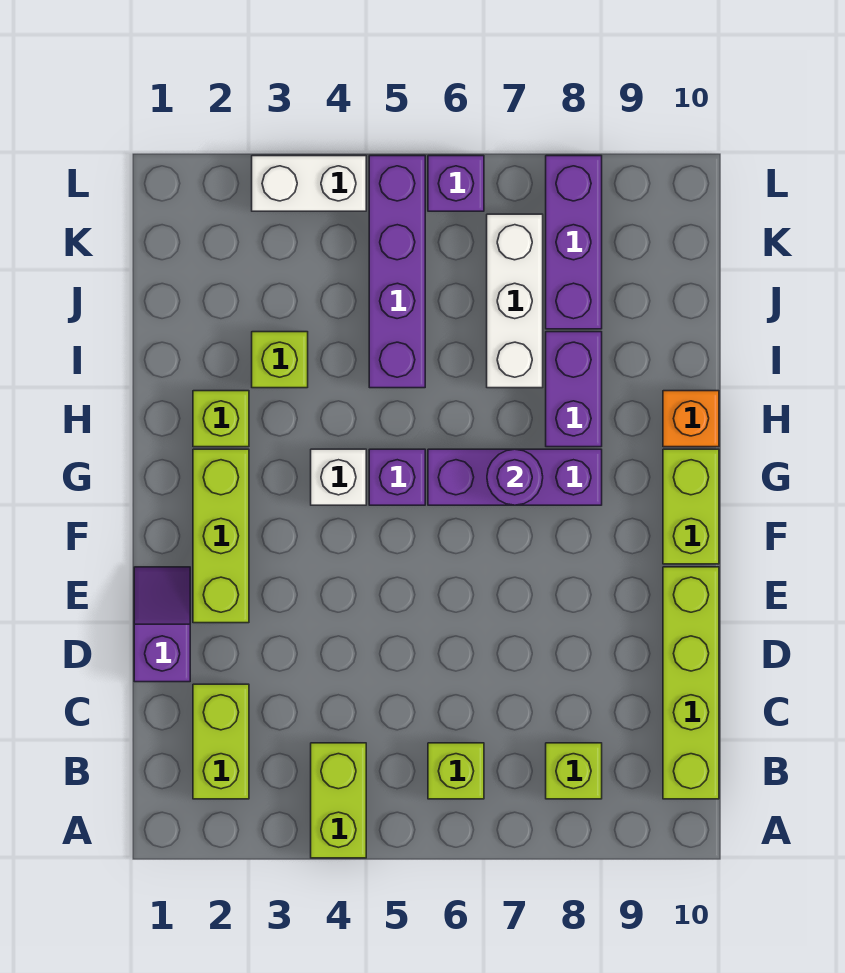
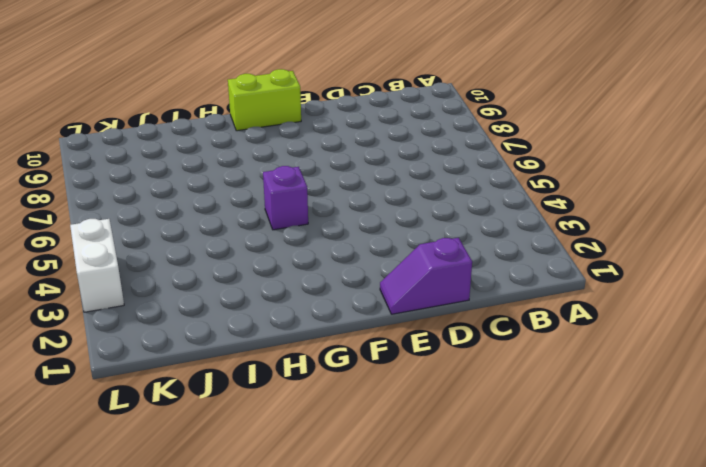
none -> lime 1x2 brick [311,743,366,858]
none -> lime 1x2 brick [193,684,249,799]
none -> lime 1x1 brick [428,743,484,799]

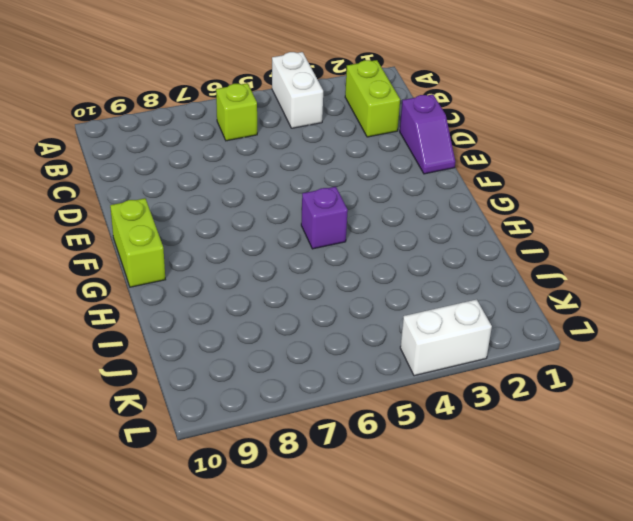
white 1x2 brick [272,52,323,128] -> lime 1x2 brick [311,743,366,858]
none -> lime 1x1 brick [546,743,602,799]
none -> lime 1x4 brick [663,567,719,799]
none -> lime 1x3 brick [193,449,249,623]

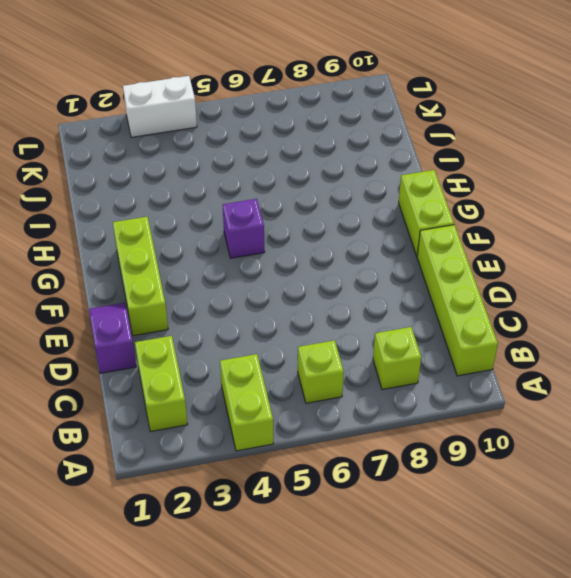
none -> white 1x1 brick [311,449,366,505]
none -> purple 1x3 brick [428,449,602,505]
none -> lime 1x1 brick [193,391,249,447]

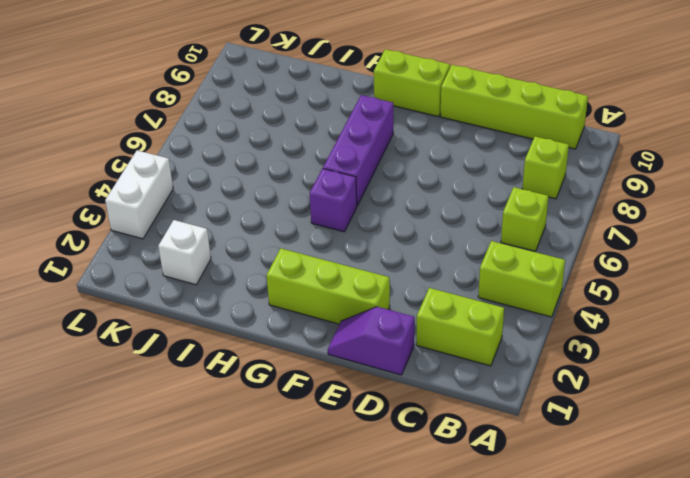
white 1x1 brick [158,220,211,285] -> white 1x1 brick moved to [311,449,366,505]
none -> lime 1x1 brick [193,391,249,447]
none -> purple 1x2 brick [546,332,602,447]
none -> orange 1x1 brick [663,391,719,447]

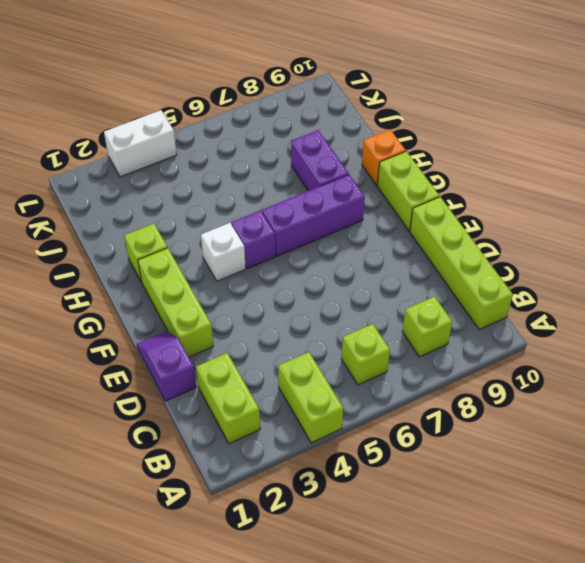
none -> lime 1x1 brick [252,332,308,388]
none -> purple 1x4 brick [369,156,425,388]
none -> white 1x3 brick [487,214,543,388]

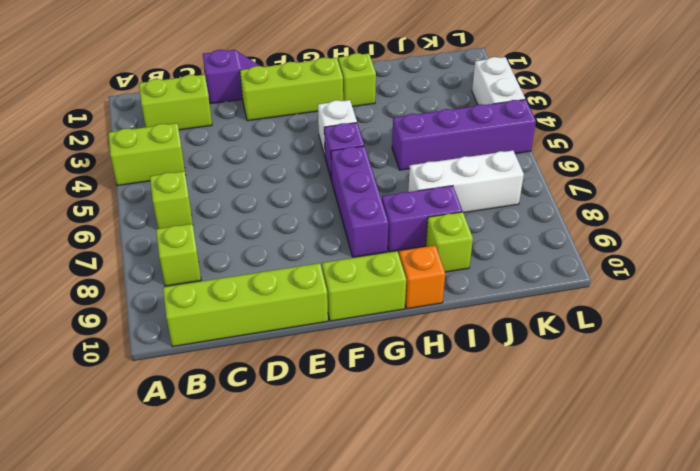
lime 1x1 brick [426,212,473,272] -> lime 1x1 brick moved to [252,332,308,388]
none -> purple 1x3 brick [546,156,602,329]
none -> purple 1x1 brick [428,156,484,211]
none -> purple 1x1 round brick [487,449,543,505]

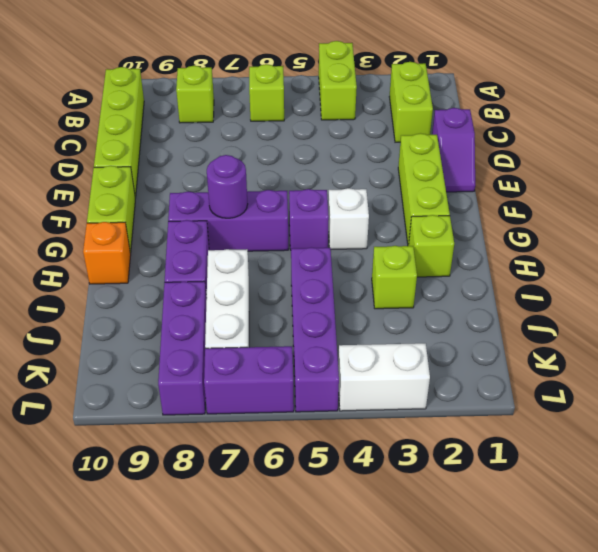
purple 1x2 brick [204,346,294,414] -> purple 1x1 brick [428,156,484,211]

